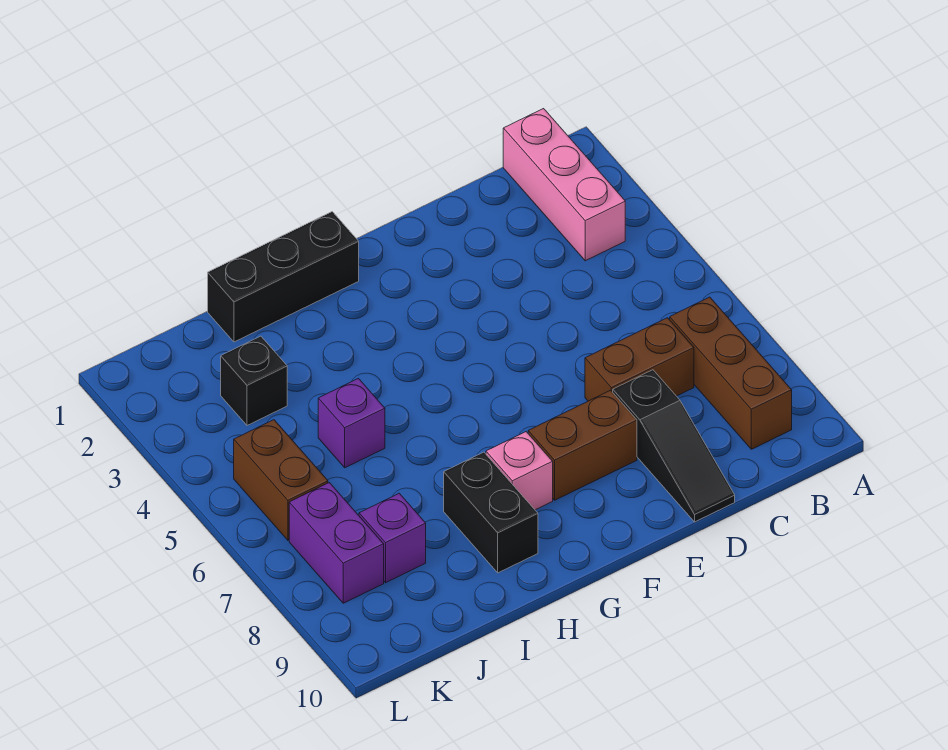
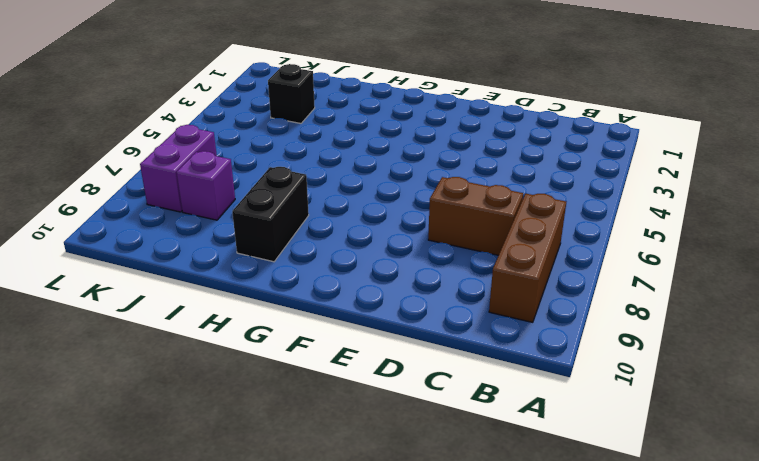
none -> pink 1x3 brick [503,109,625,261]
none -> black 1x3 slope [613,370,735,522]
none -> brown 1x2 brick [528,390,637,500]

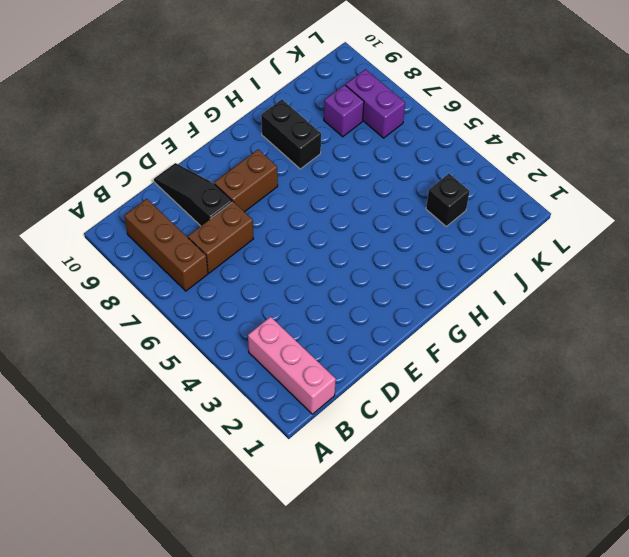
none -> black 1x3 brick [208,212,359,342]
none -> pink 1x1 brick [486,432,553,510]
none -> purple 1x1 brick [318,379,385,468]

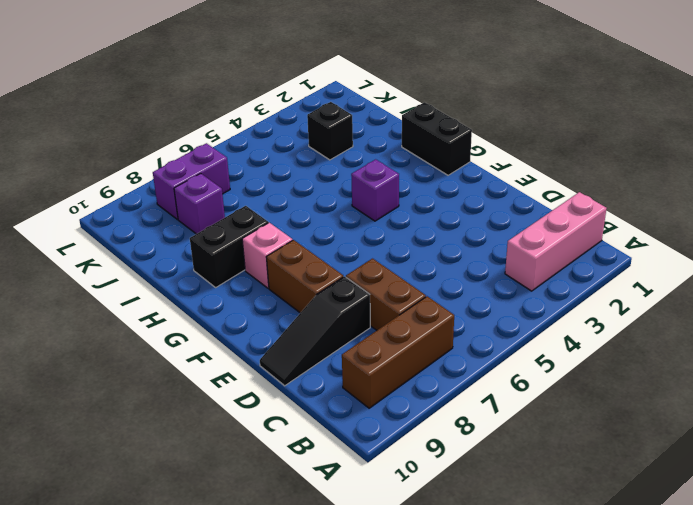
black 1x2 brick [402,102,472,175] -> black 1x3 brick [208,212,359,342]
purple 1x1 brick [351,159,399,221] -> purple 1x1 brick moved to [318,379,385,468]
none -> brown 1x2 brick [234,420,328,540]

